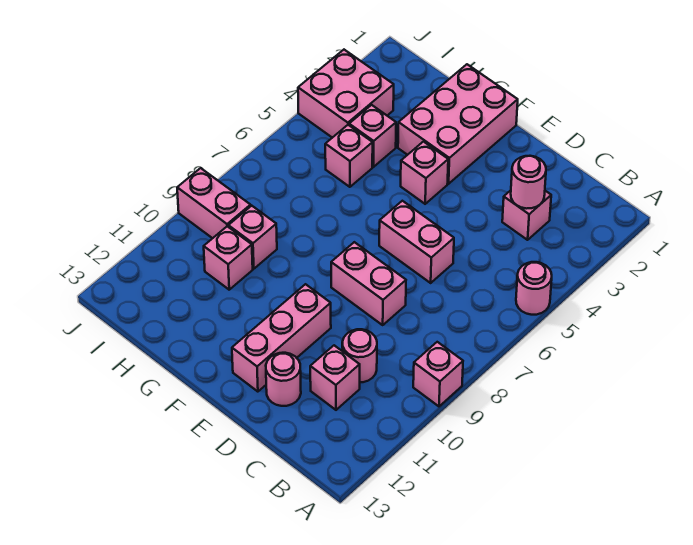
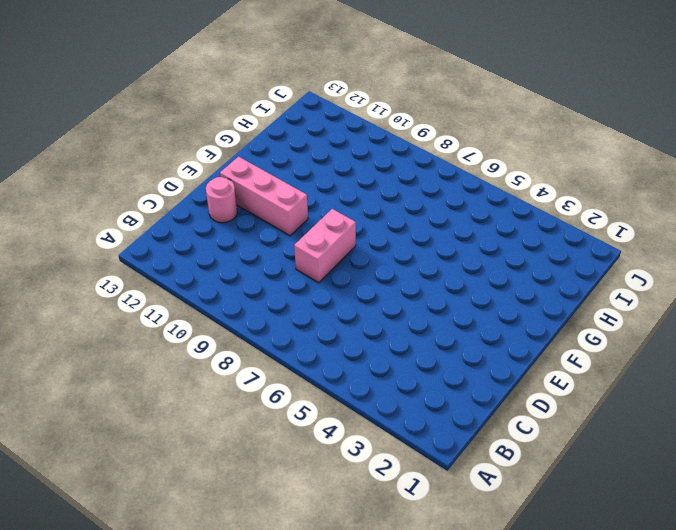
none -> pink 1x1 round brick [516,262,552,315]
none -> pink 1x1 brick [413,342,463,406]
none -> pink 1x1 brick [502,190,551,240]

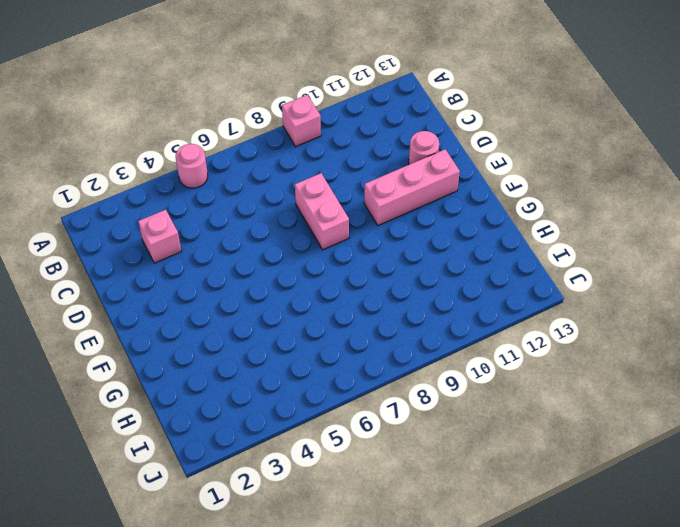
none -> pink 1x1 round brick [342,329,377,382]
none -> pink 1x1 brick [310,345,360,410]
none -> pink 1x2 brick [379,201,454,283]

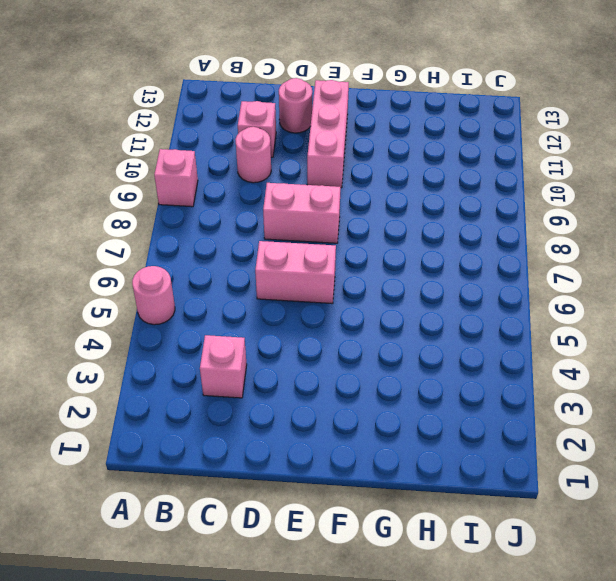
none -> pink 2x3 brick [398,64,518,184]
none -> pink 1x1 brick [401,142,448,204]
none -> pink 1x1 brick [349,105,396,167]

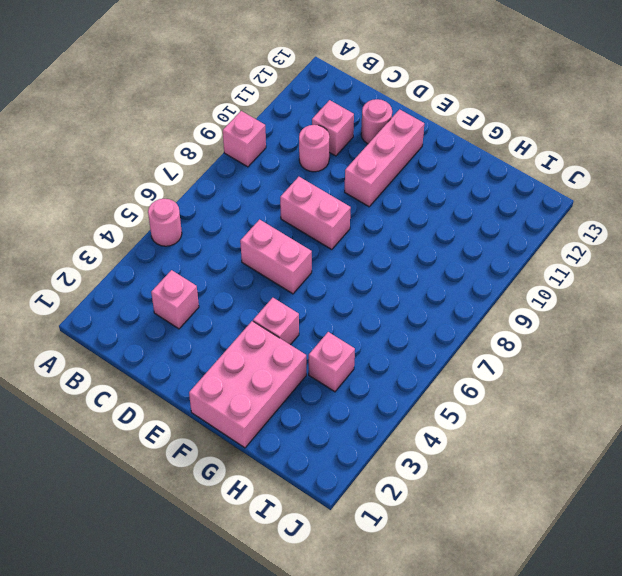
none -> pink 1x1 brick [325,125,373,187]
none -> pink 1x1 brick [228,206,277,269]
none -> pink 1x1 brick [204,226,253,290]

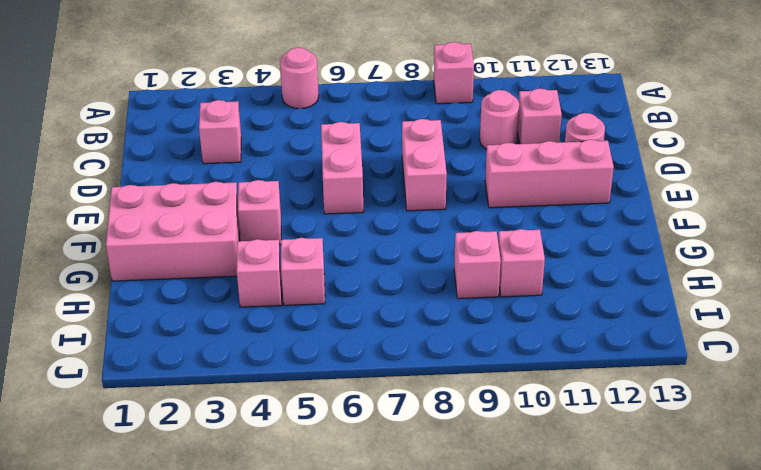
none -> pink 2x2 brick [298,50,394,138]
none -> pink 1x2 brick [177,168,251,238]
none -> pink 1x1 round brick [511,156,546,209]

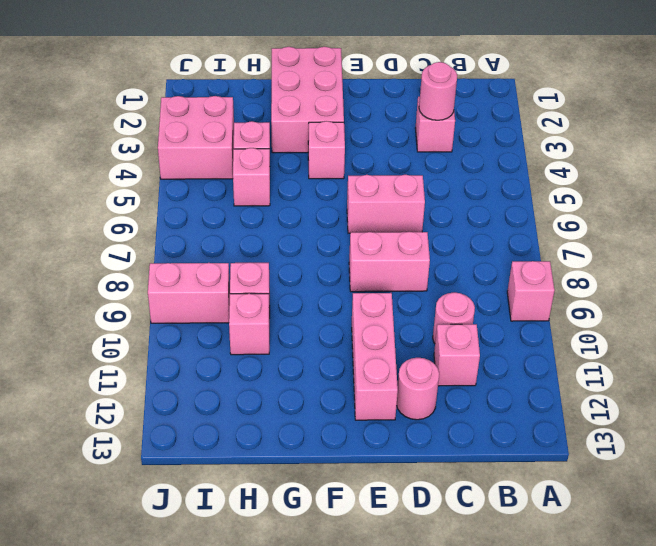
none -> pink 1x1 round brick [516,262,552,315]

